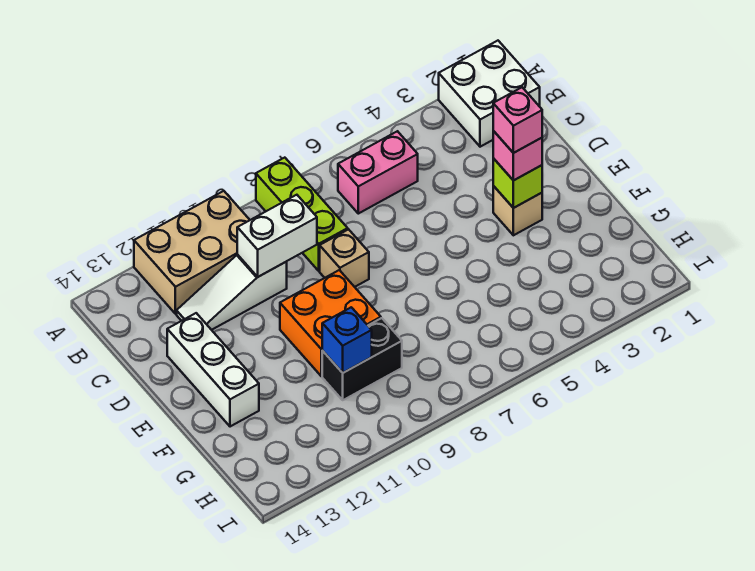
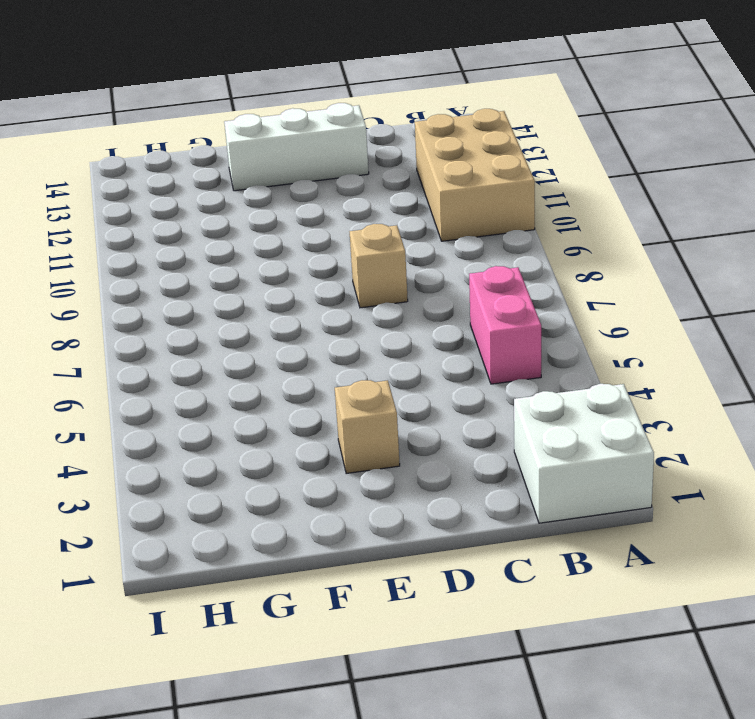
none -> lime 1x3 brick [256,158,348,271]
none -> white 1x3 slope [177,255,287,330]
none -> orange 2x2 brick [280,270,381,376]

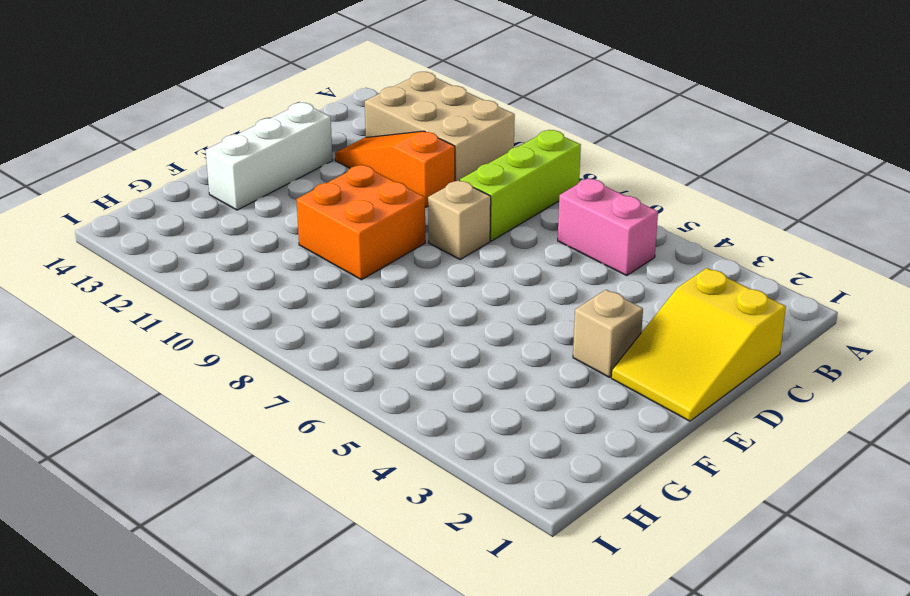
yellow 2x3 slope [611,268,786,421] -> none
orange 1x3 slope [335,131,455,207] -> white 1x3 slope [177,255,287,330]
none -> white 2x2 brick [439,41,540,147]
none -> black 1x2 brick [322,318,402,400]
none -> white 1x2 brick [237,195,317,277]

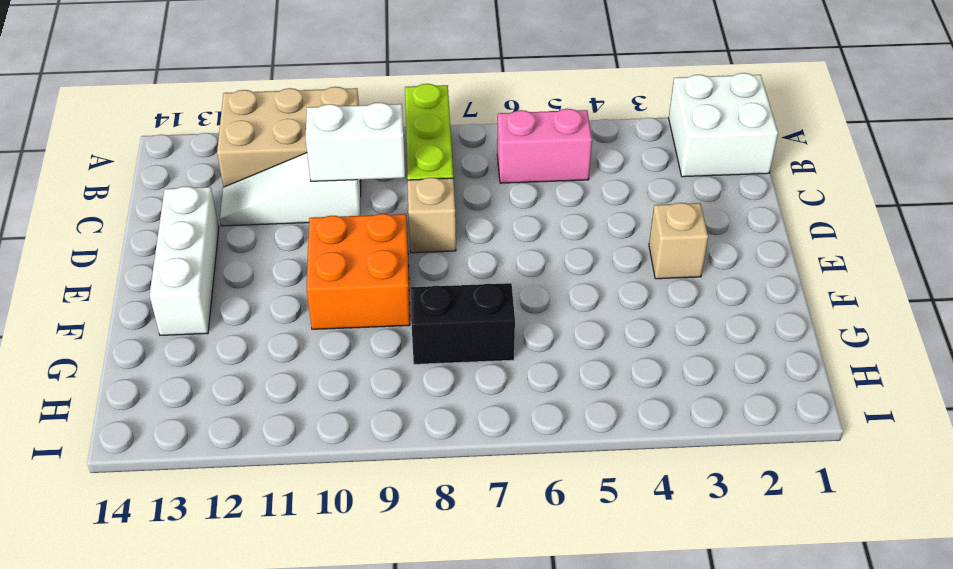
black 1x2 brick [410,283,515,364] -> black 1x2 brick moved to [322,318,402,400]
none -> lime 1x1 brick [493,158,542,208]
none -> blue 1x1 brick [322,307,372,373]
none -> pink 1x1 brick [493,131,542,181]

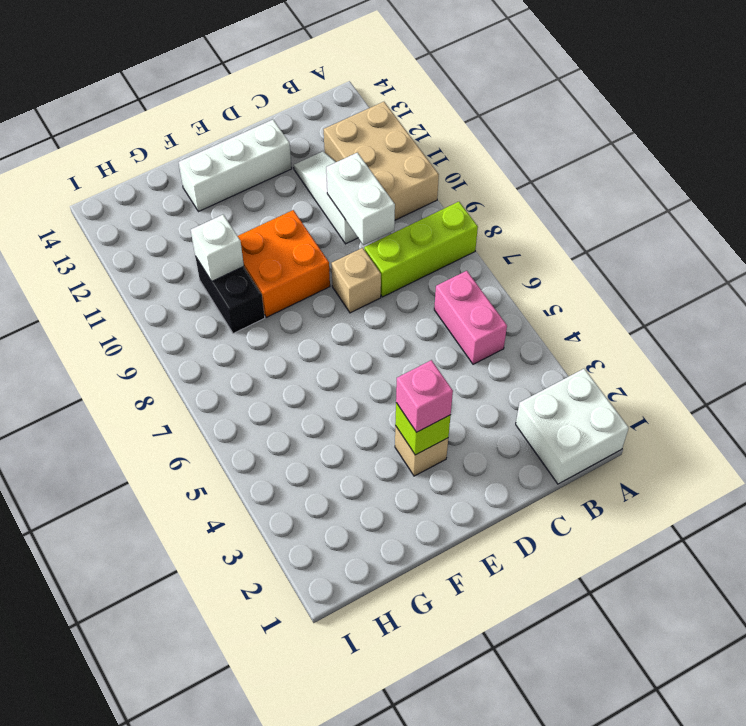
white 1x1 brick [191,215,244,281] -> blue 1x1 brick [322,307,372,373]
none -> pink 1x1 brick [493,87,542,153]

